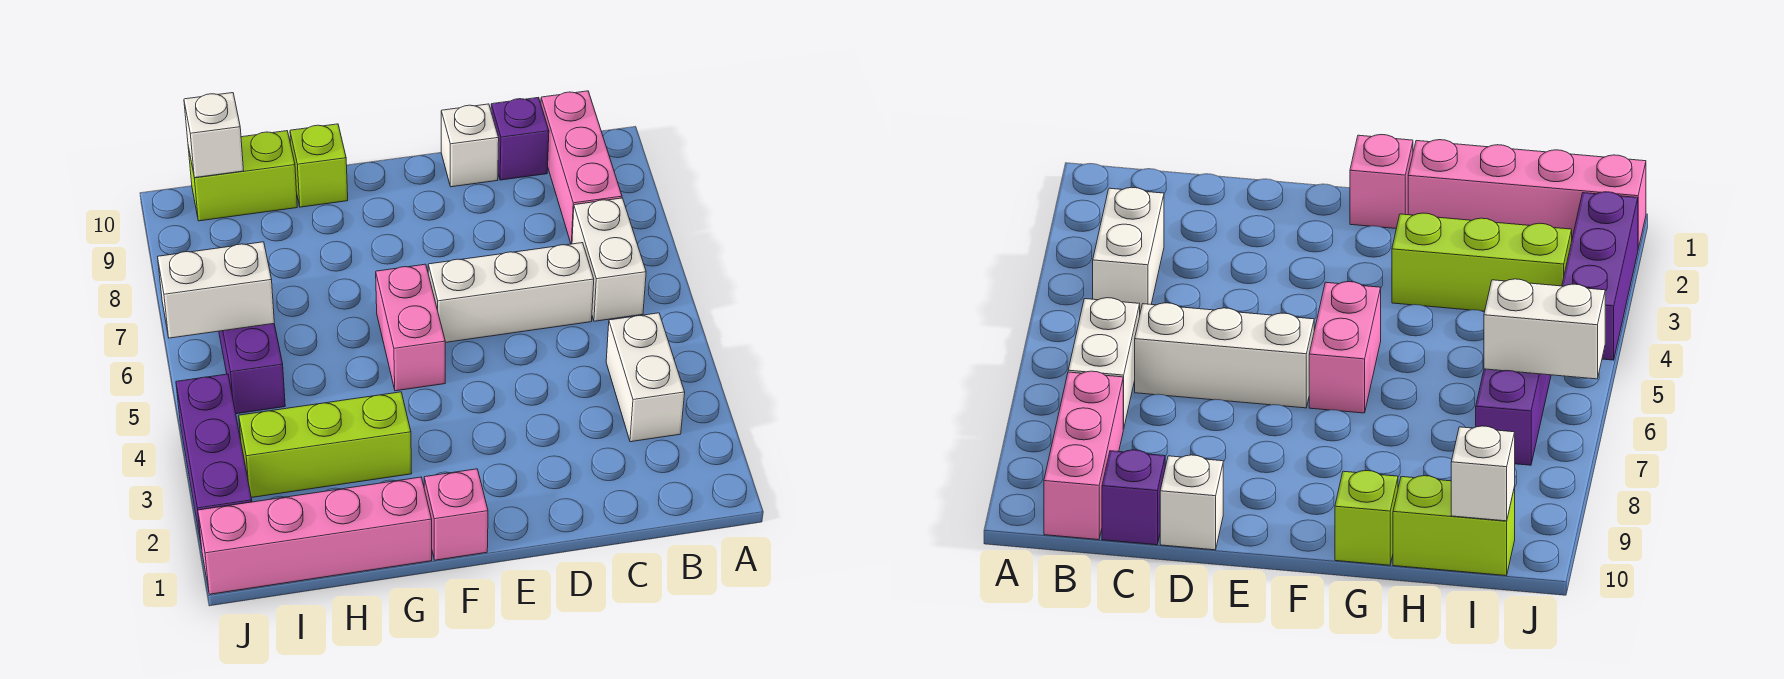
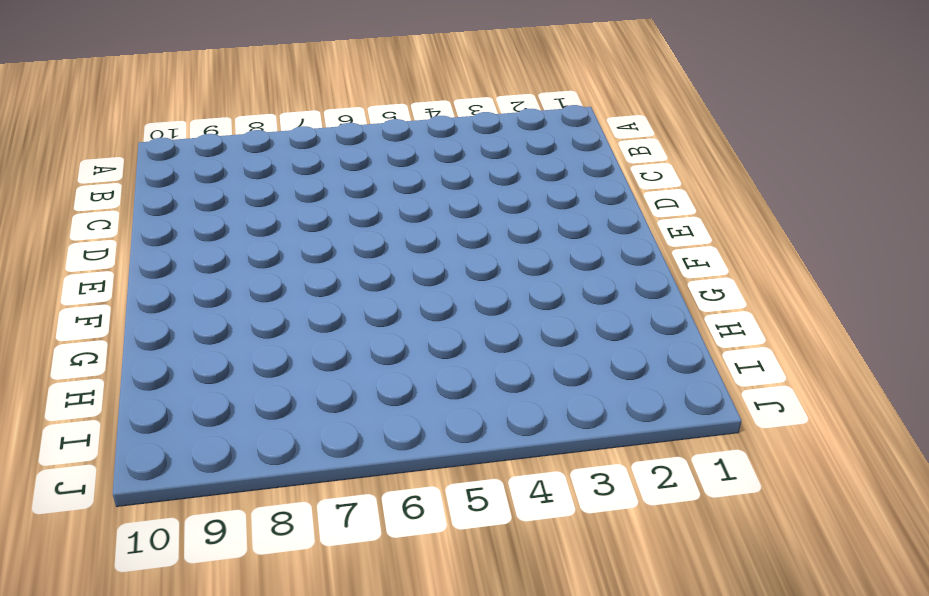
none -> white 1x2 brick [606,313,685,442]
none -> white 1x2 brick [572,198,646,321]
none -> pink 1x3 brick [541,91,622,244]

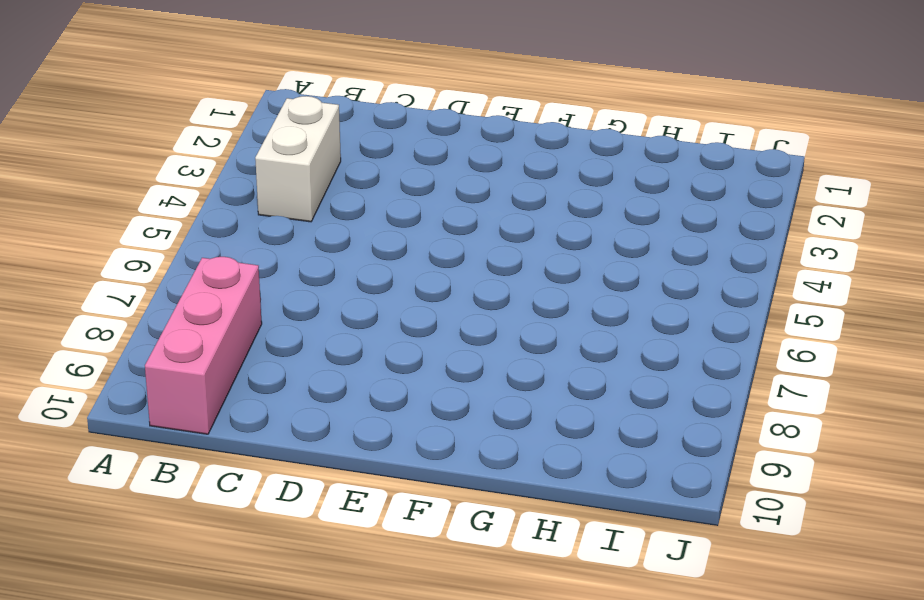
none -> white 1x2 brick [572,198,646,321]
none -> white 1x3 brick [428,243,594,343]
none -> purple 1x1 brick [491,97,549,180]

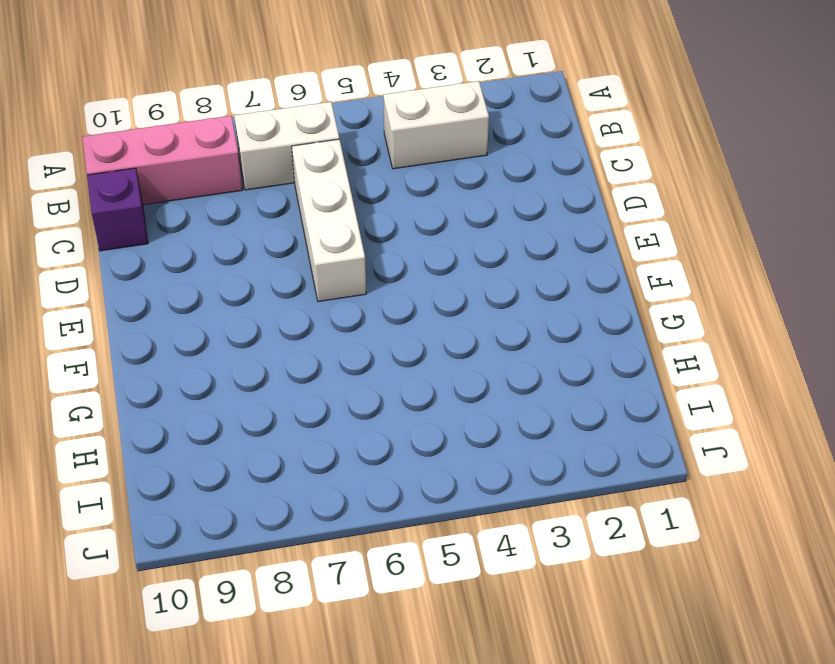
none -> white 1x1 brick [441,104,499,187]
none -> pink 1x1 brick [424,469,488,560]
none -> pink 1x2 brick [376,264,445,391]

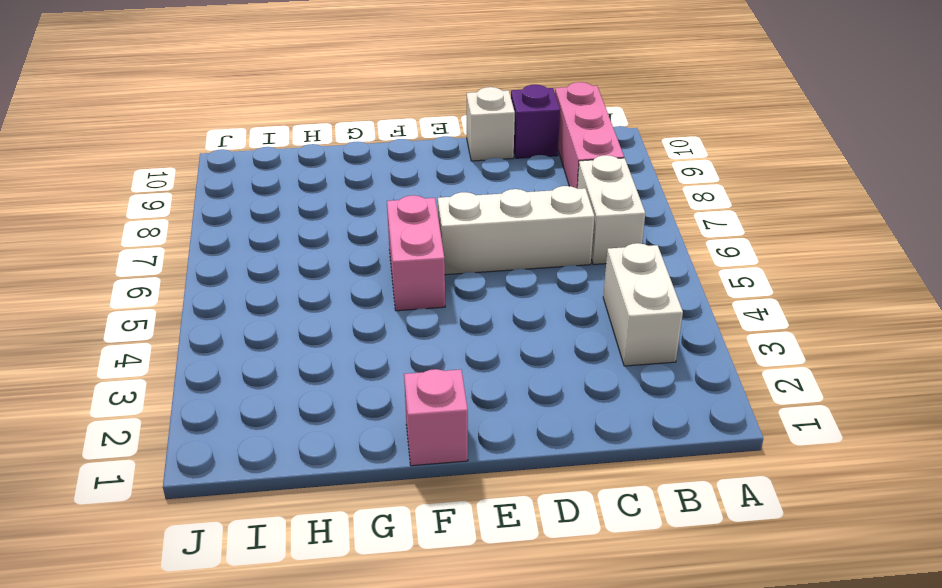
none -> pink 1x4 brick [198,477,432,594]
none -> lime 1x3 brick [239,392,412,498]
none -> lime 1x1 brick [290,124,348,207]

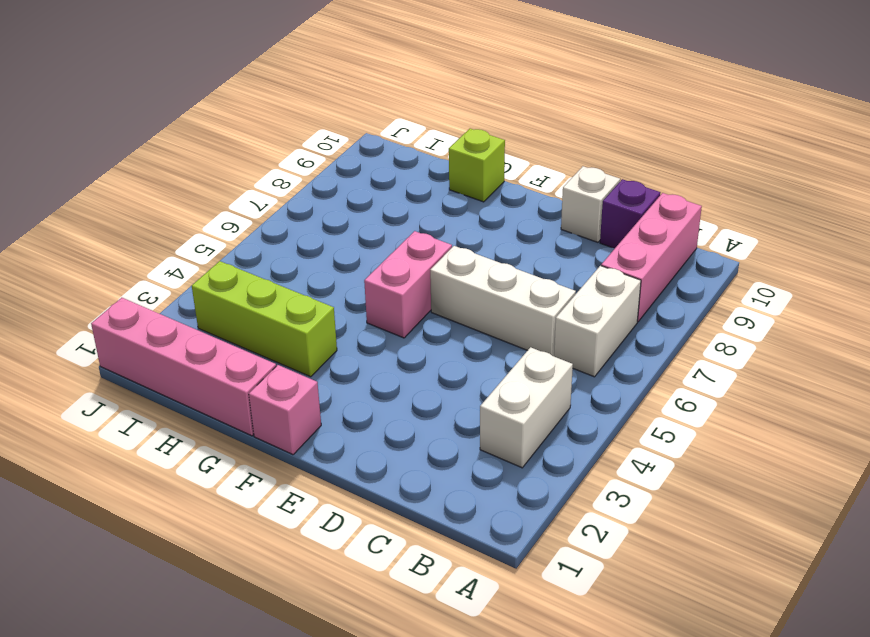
none -> lime 1x2 brick [188,131,297,221]
none -> purple 1x3 brick [219,324,285,414]
none -> purple 1x3 brick [176,374,252,548]

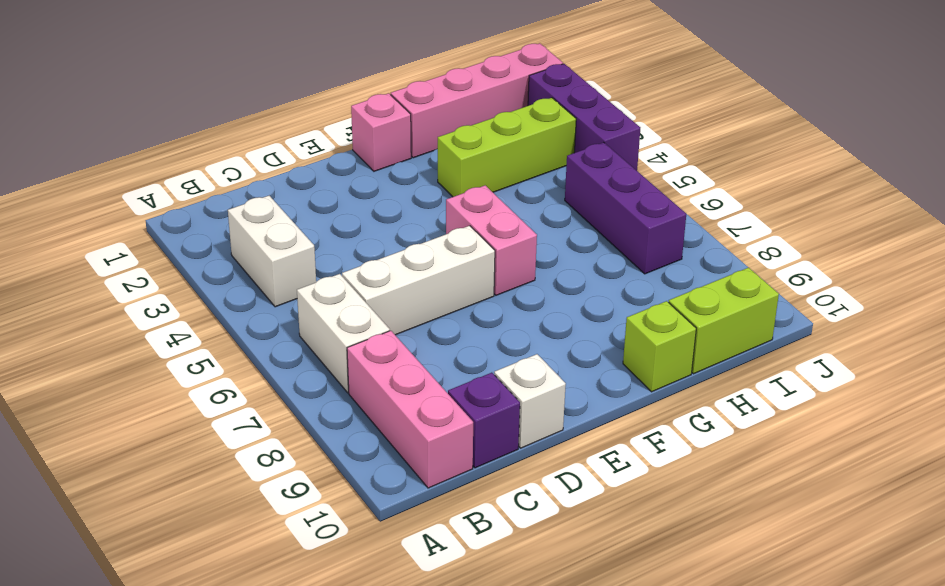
none -> white 1x2 brick [158,242,274,338]
none -> white 1x1 brick [184,93,244,178]

